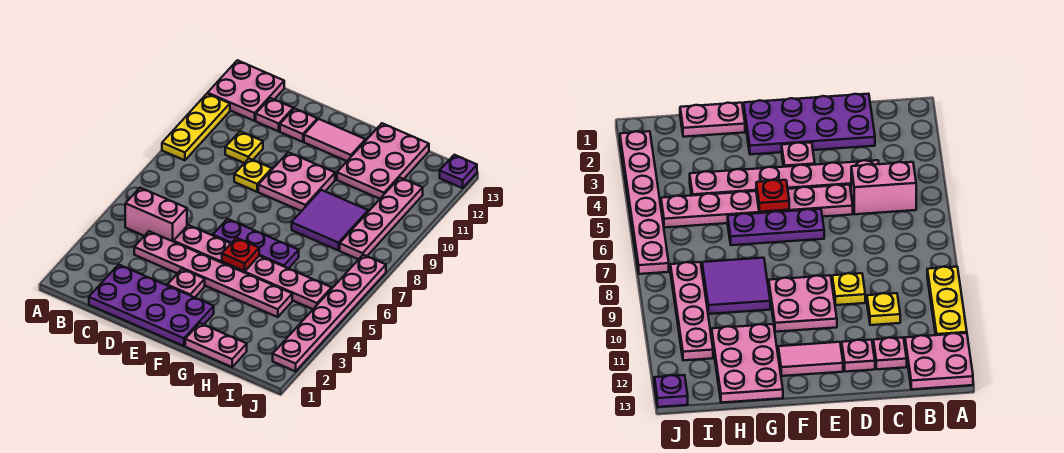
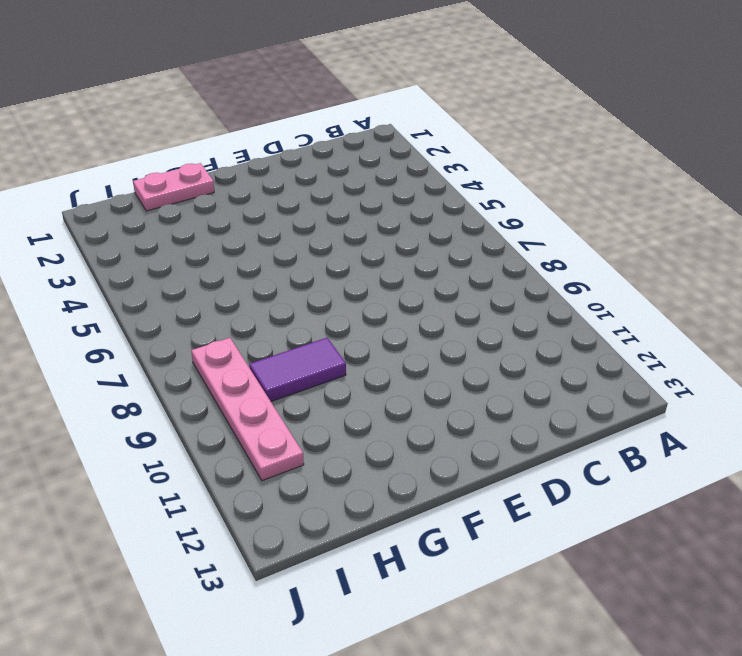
purple 1x2 tile [249,338,346,402] -> purple 2x2 tile [292,190,368,251]
none -> yellow 1x3 plate [162,94,230,160]
none -> pink 2x2 plate [208,60,284,121]
none -> pink 1x2 brick [125,188,187,242]

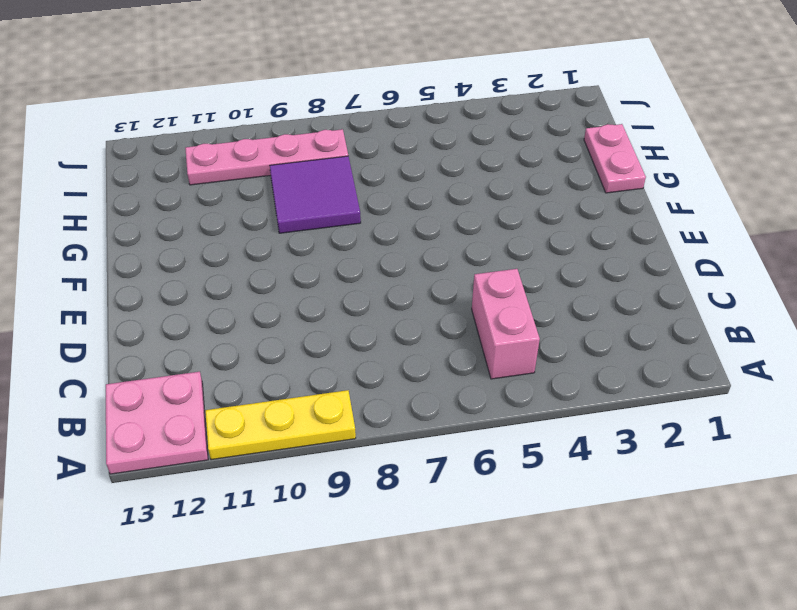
none -> purple 2x4 plate [89,265,214,346]
none -> pink 1x6 plate [134,231,292,317]
none -> yellow 1x1 plate [225,131,263,163]

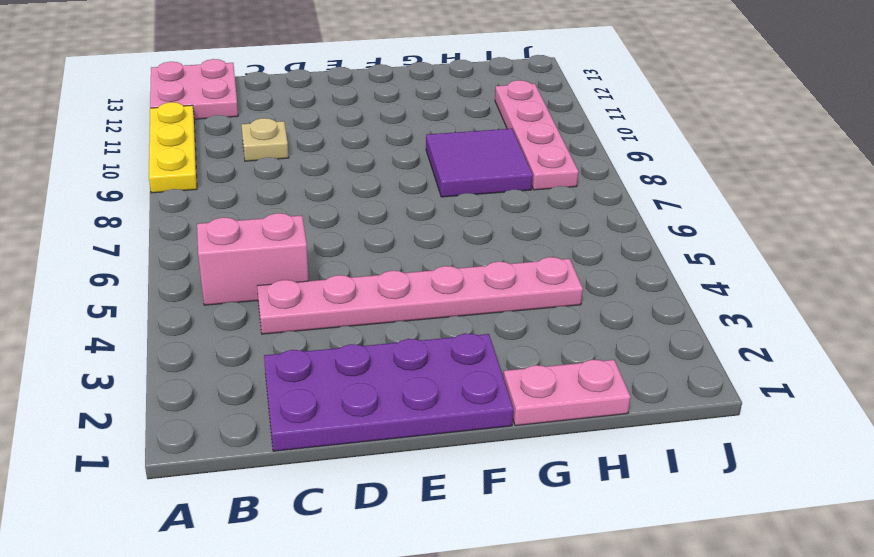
tan 1x1 plate [241,118,289,161] -> yellow 1x1 plate [225,131,263,163]
none -> pink 1x1 plate [256,98,293,131]
none -> pink 1x6 plate [174,225,332,309]
none -> yellow 1x1 plate [234,159,272,192]

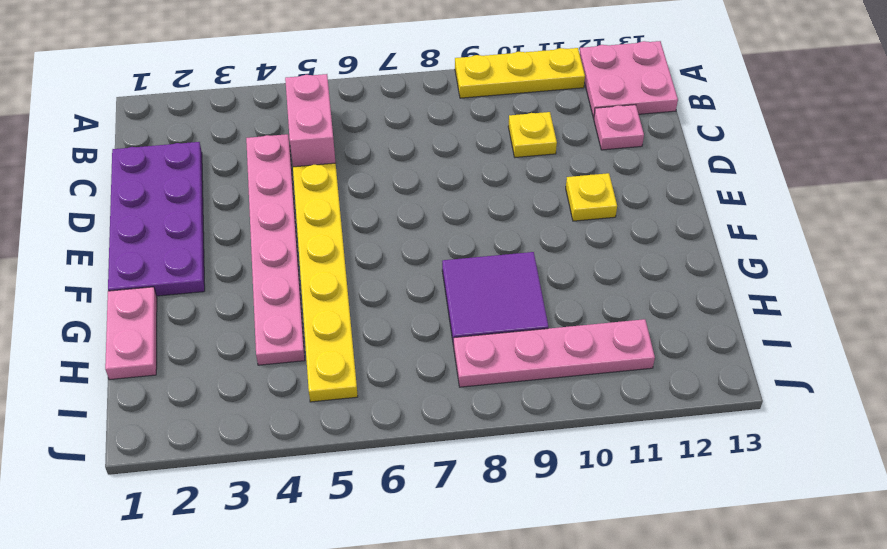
yellow 1x6 plate [293,163,358,402] -> pink 1x6 plate [174,225,332,309]
yellow 1x1 plate [566,173,617,221] -> yellow 1x1 plate moved to [234,159,272,192]
none -> pink 1x1 plate [280,108,317,142]
none -> pink 1x1 plate [167,269,205,297]
none -> purple 1x3 plate [213,219,299,269]

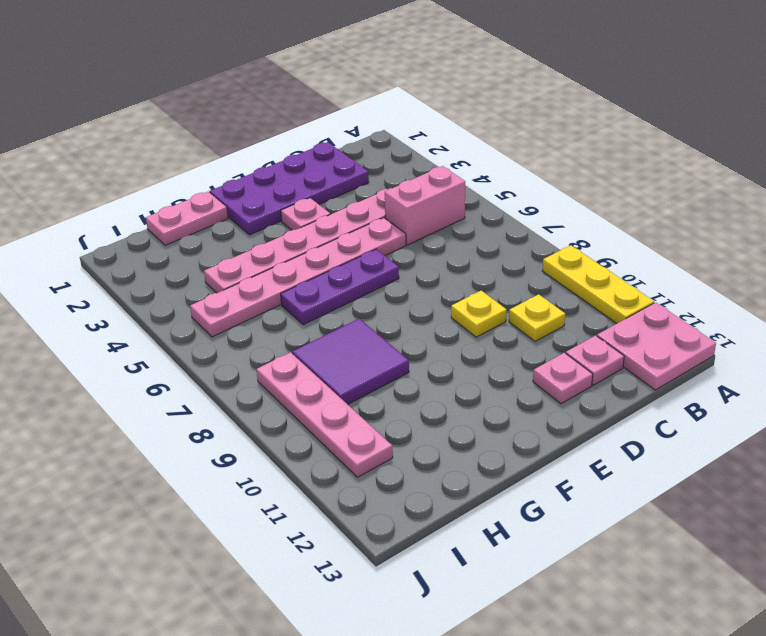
none -> pink 2x2 plate [258,152,335,211]
none -> pink 1x2 tile [304,119,366,161]
none -> pink 2x3 plate [337,123,429,199]

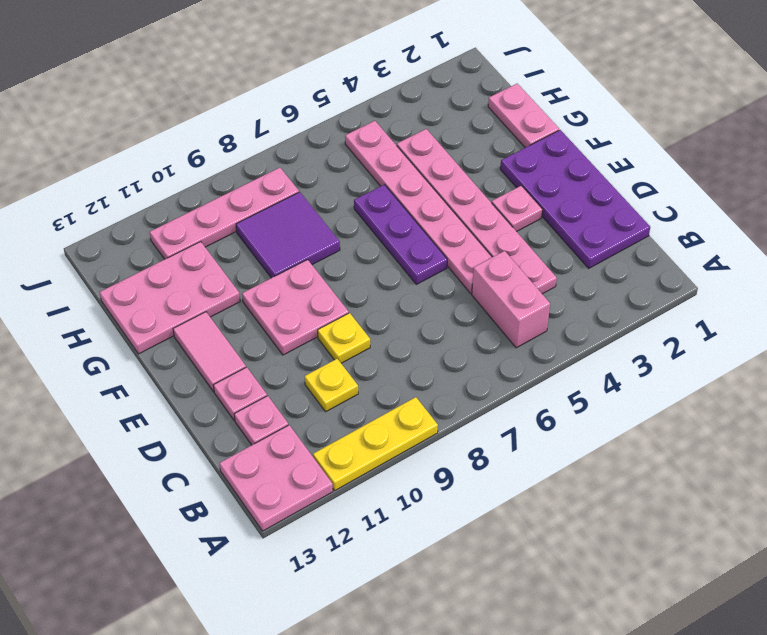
none -> pink 1x6 plate [273,255,386,371]
none -> purple 1x1 plate [440,155,477,188]
none -> red 1x1 plate [222,238,259,271]

